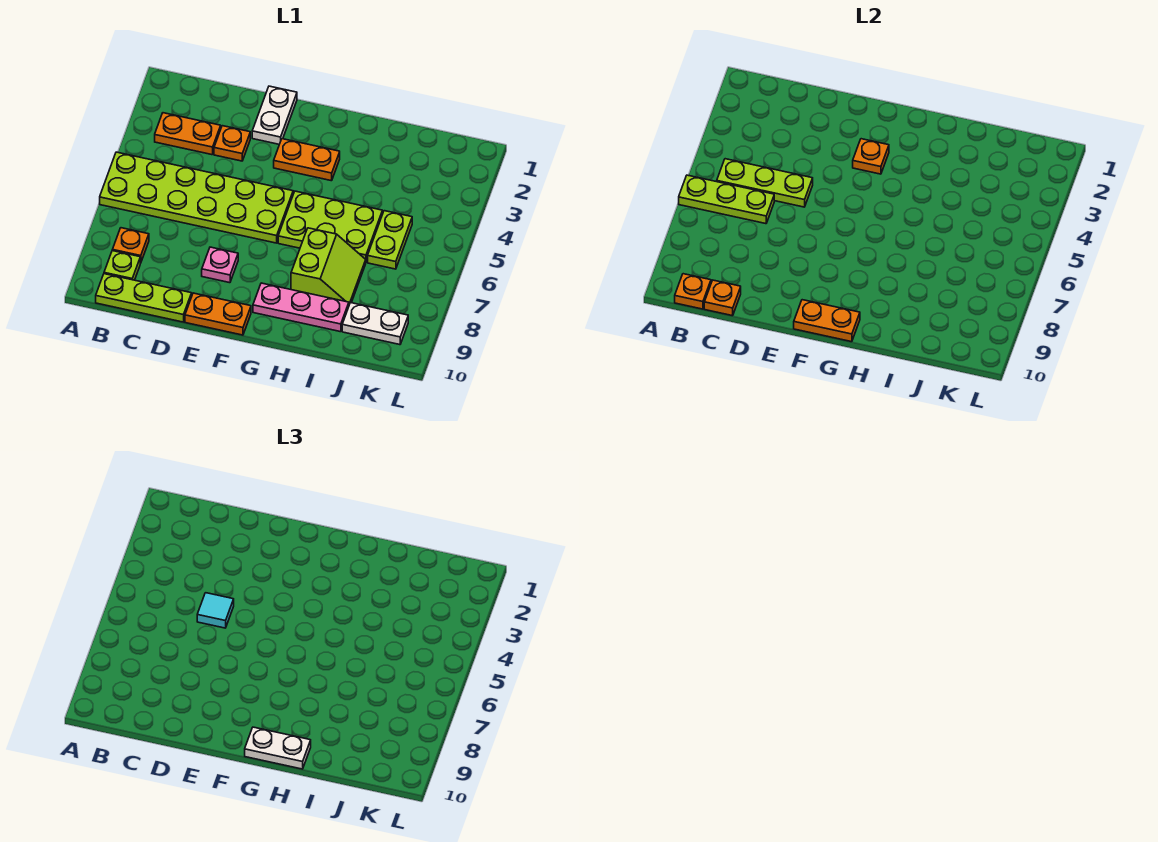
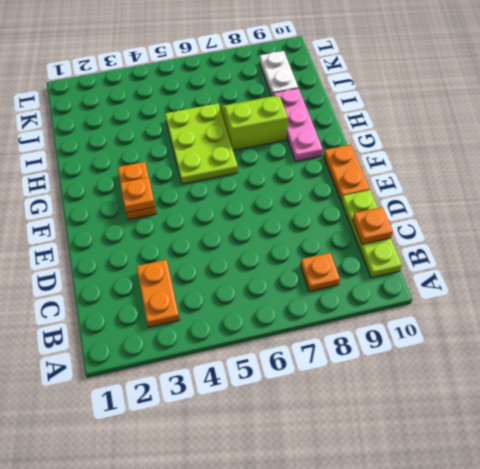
none -> lime 2x6 plate [100,152,293,243]
none -> lime 1x1 plate [104,251,140,280]
none -> orange 1x1 plate [214,126,250,161]

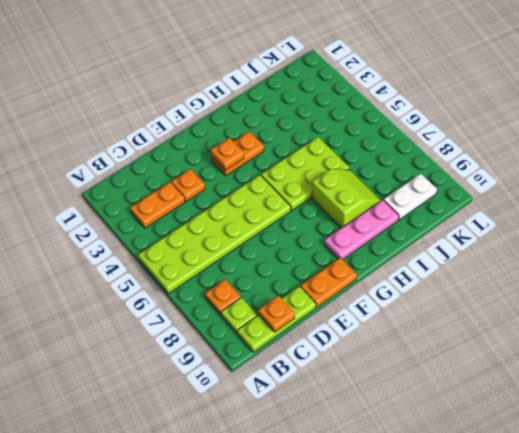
none -> white 1x2 plate [252,86,297,144]
none -> pink 1x1 plate [202,247,238,283]
none -> lime 1x2 plate [368,211,412,269]

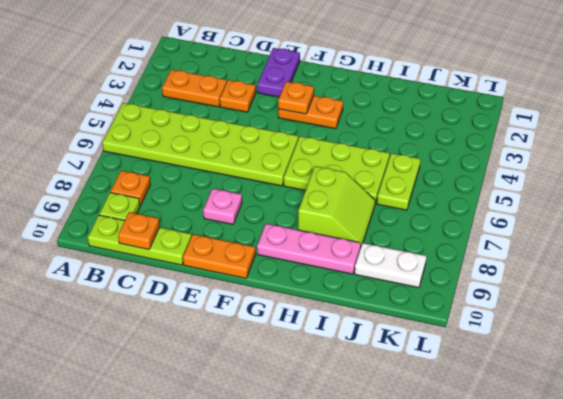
purple 1x2 plate [257,48,300,97] -> white 1x2 plate [252,86,297,144]
none -> lime 1x3 plate [679,175,774,224]
none -> lime 1x3 plate [717,159,813,207]
none -> orange 1x1 plate [675,274,711,309]

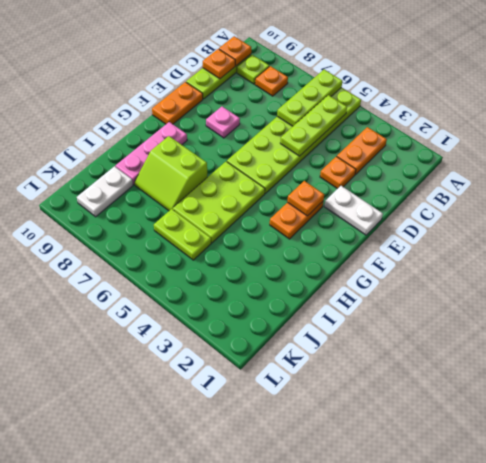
none -> orange 1x2 plate [794,300,860,342]
none -> cyan 1x1 tile [197,593,234,628]
none -> white 1x2 plate [245,727,311,769]

